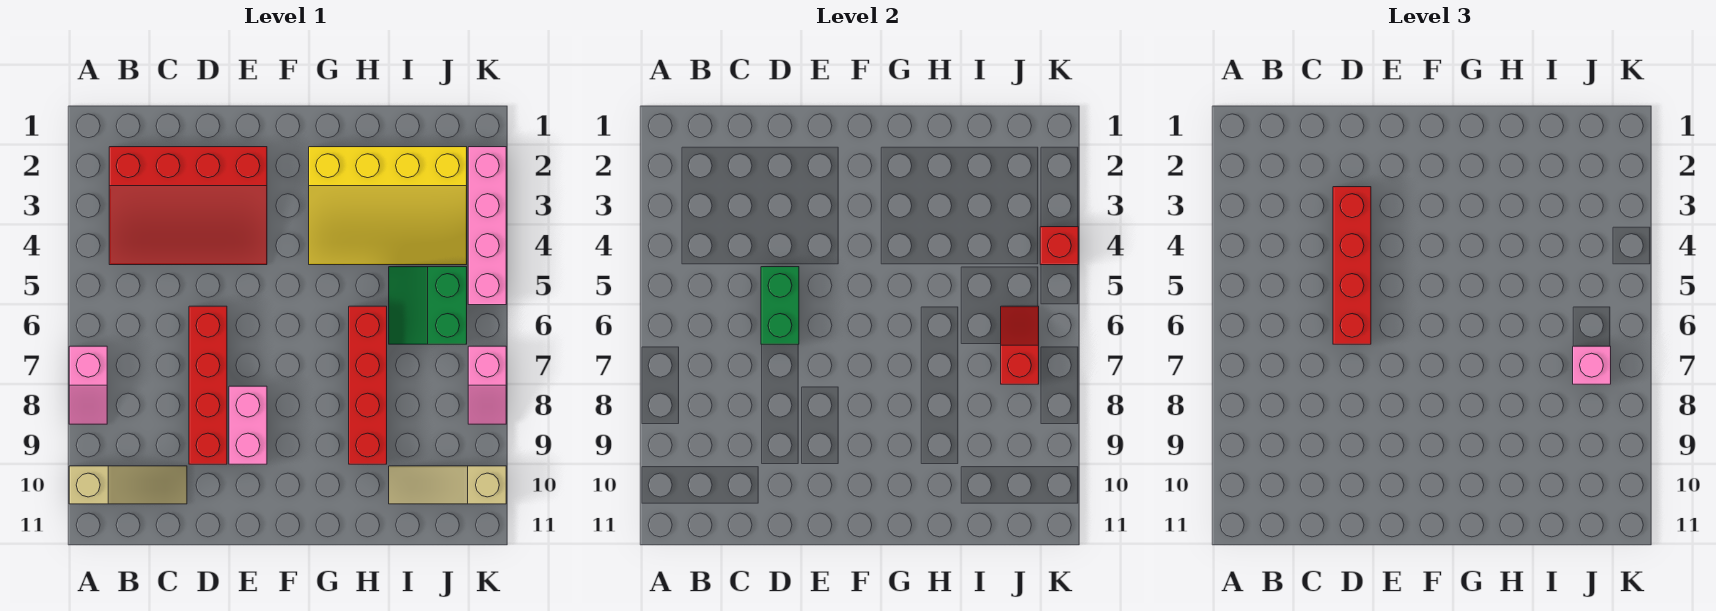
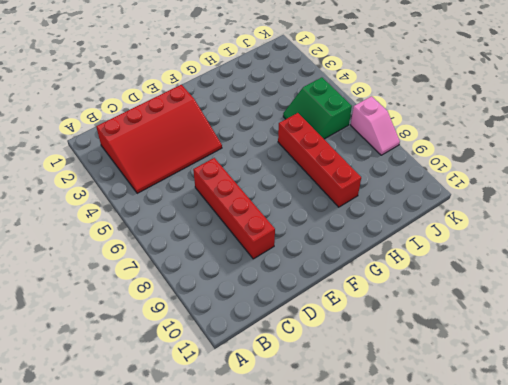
none -> pink 1x2 slope [69,346,107,424]
none -> tan 1x3 slope [69,466,187,504]
none -> pink 1x2 brick [229,386,267,464]

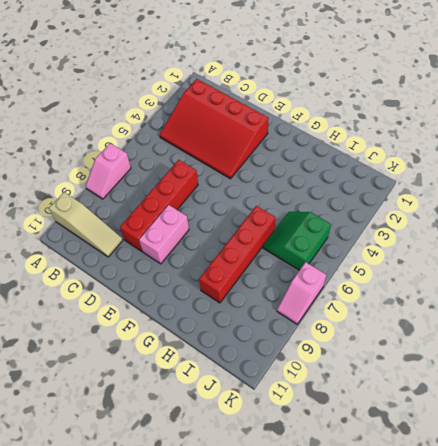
none -> yellow 3x4 slope [309,147,467,265]
none -> tan 1x3 slope [389,466,506,504]
none -> pink 1x4 brick [468,147,506,305]

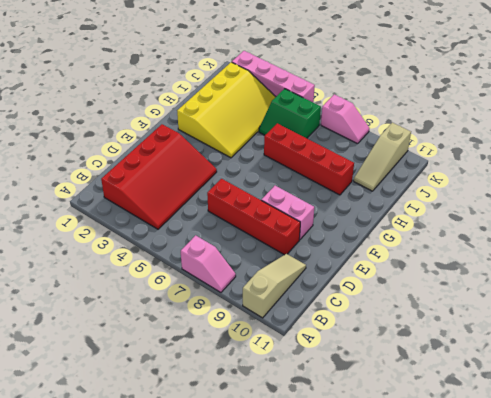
none -> green 1x2 brick [761,267,799,344]
none -> red 1x2 slope [1001,306,1039,384]
none -> red 1x1 brick [1040,227,1078,265]

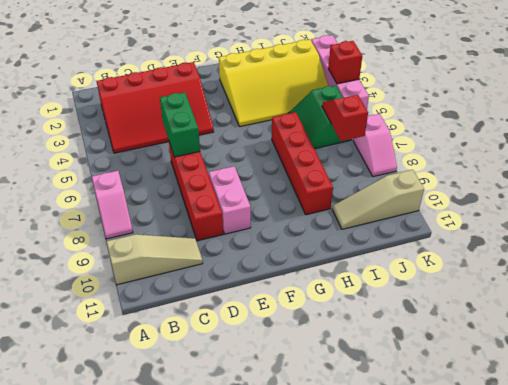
none -> red 1x4 brick [1333,187,1371,344]
none -> pink 1x1 brick [1573,346,1611,384]

